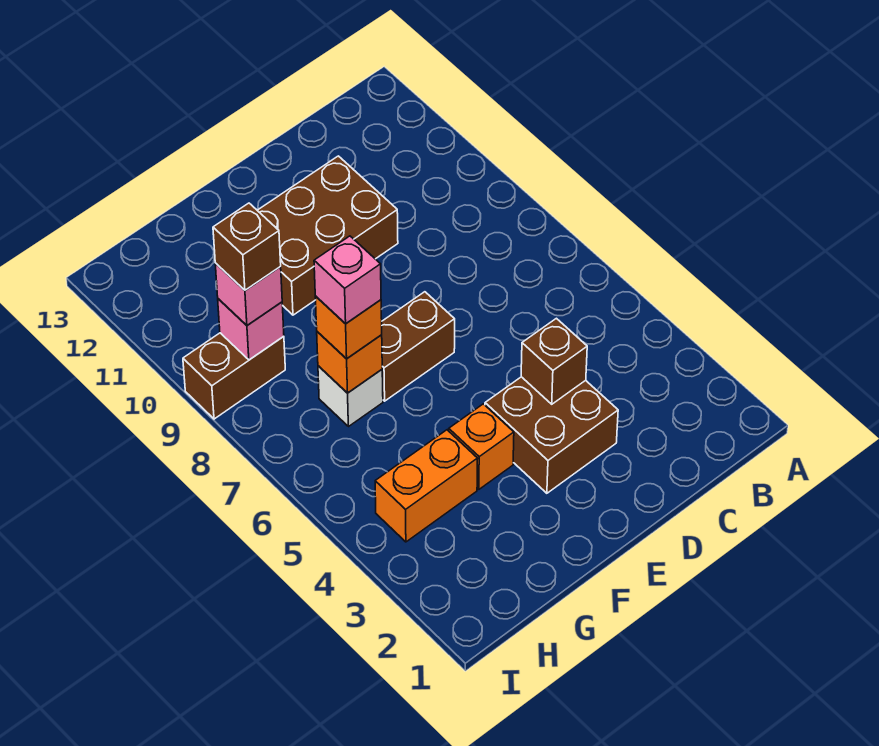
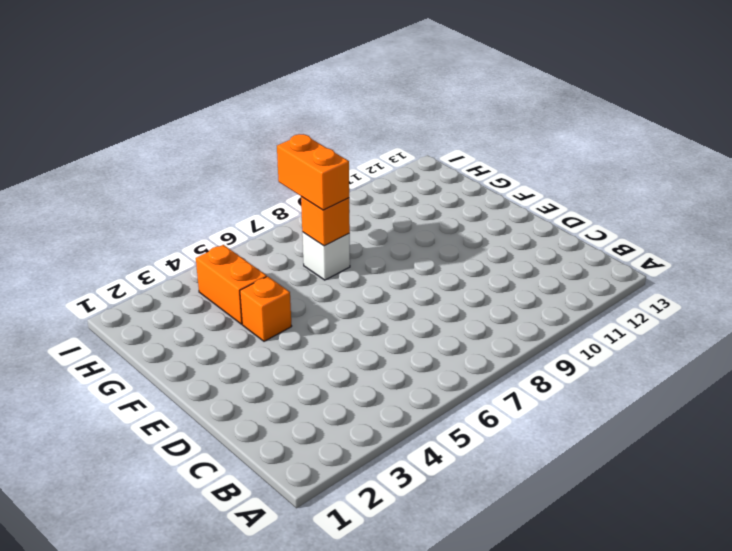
orange 1x2 brick [277,134,349,210] -> orange 1x1 brick [315,296,382,359]
none -> brown 2x2 brick [485,377,618,493]
none -> brown 2x3 brick [257,156,398,315]
none -> brown 1x2 brick [382,292,455,401]

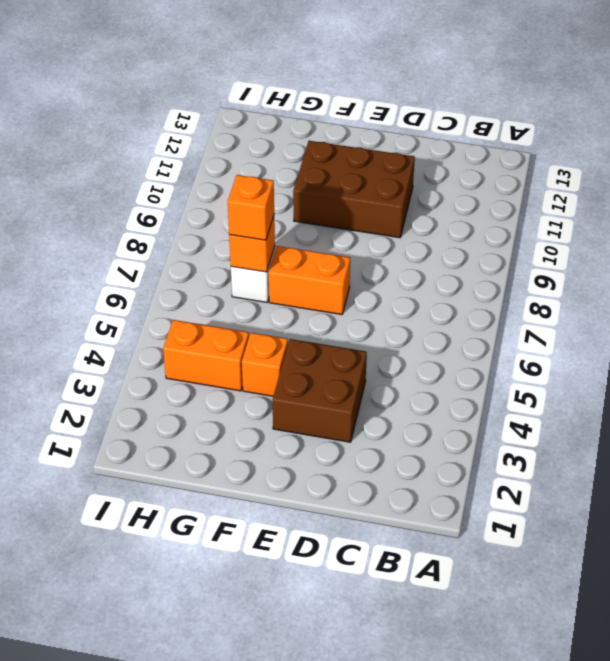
orange 1x2 brick [269,246,350,315] -> brown 1x2 brick [382,292,455,401]
none -> brown 1x2 brick [183,333,285,419]
none -> brown 1x1 brick [521,318,587,404]
none -> pink 1x1 brick [218,299,284,360]

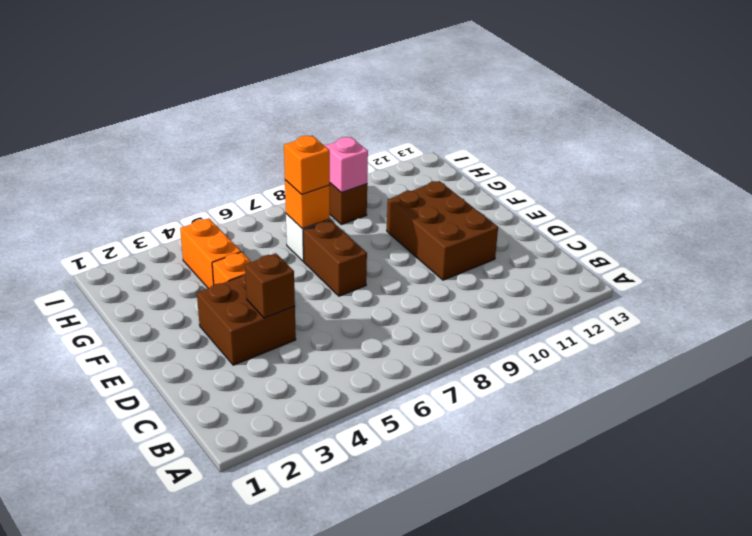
none -> pink 1x1 brick [215,263,282,325]
none -> pink 1x1 brick [314,236,381,324]
none -> brown 1x1 brick [213,203,281,290]

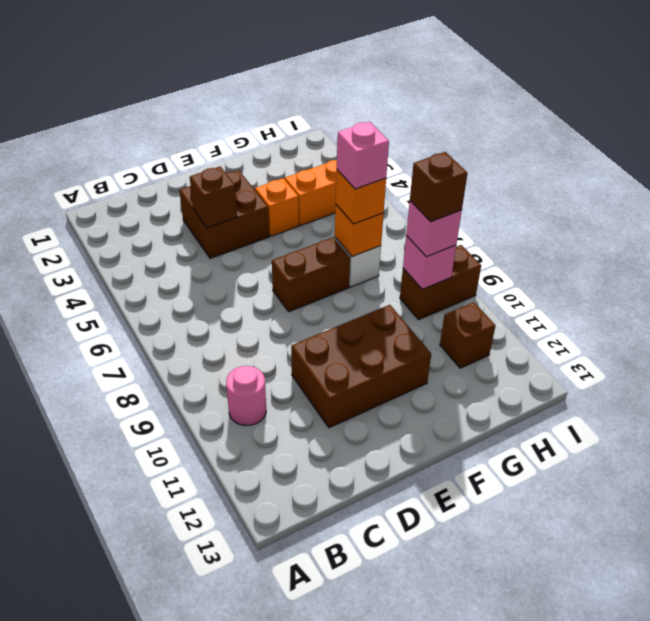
pink 1x1 round brick [226,366,266,425] -> none
brown 1x1 brick [440,302,496,368] -> none

